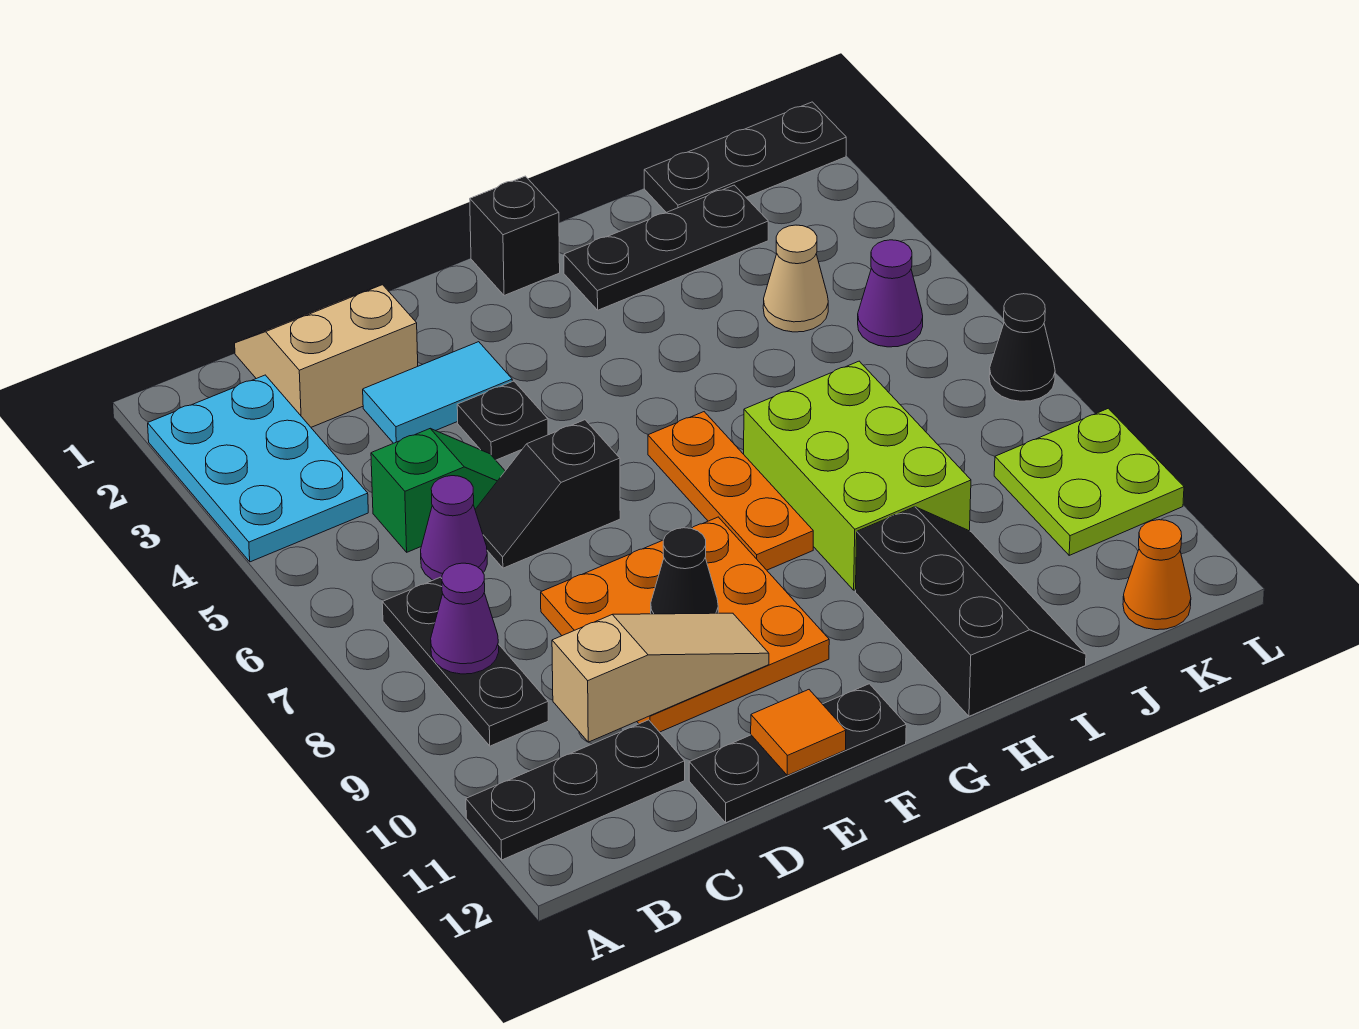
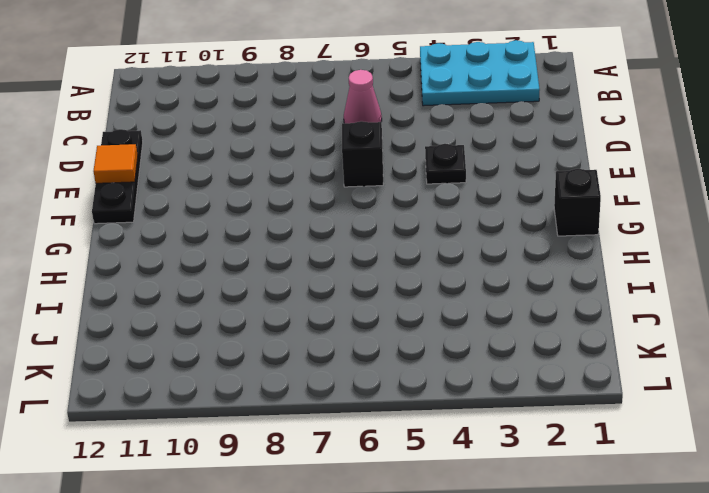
pink 1x1 cone [344,70,382,123] -> purple 1x1 cone [421,476,487,580]
none -> black 1x3 plate [466,720,685,860]
none -> black 1x3 plate [382,577,548,746]
none -> tan 2x2 slope [235,285,418,427]

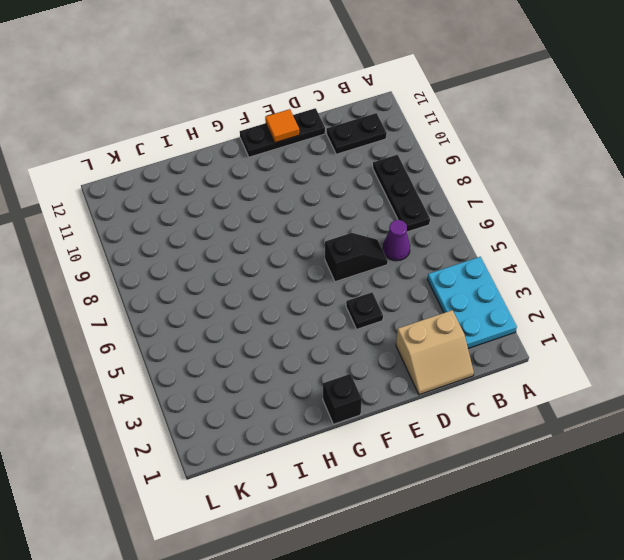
black 1x2 plate [327,113,387,154] -> black 1x3 plate [466,720,685,860]
none -> green 1x2 slope [371,429,505,552]
none -> cyan 1x2 tile [363,342,512,443]
none -> orange 3x3 plate [541,517,829,732]

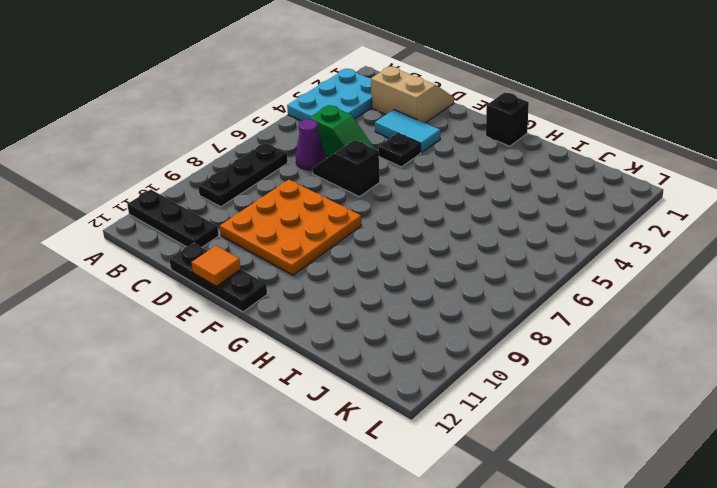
none -> orange 1x3 plate [648,412,813,570]
none -> black 1x3 plate [564,185,768,310]
none -> lime 2x3 brick [744,361,971,590]

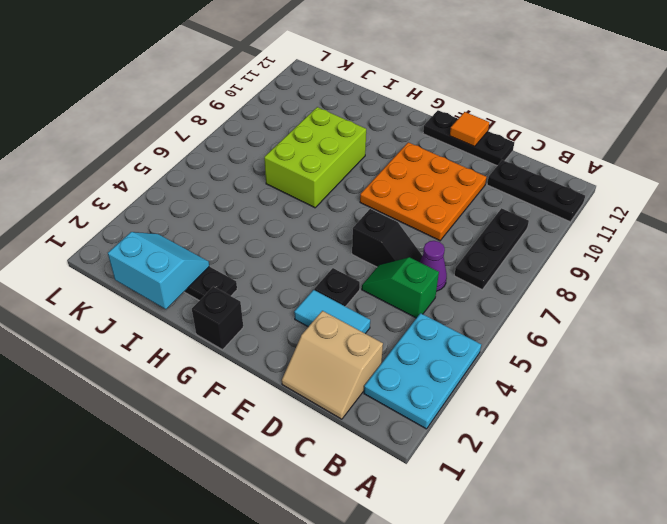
cyan 2x2 slope [108,232,209,309] -> none
none -> orange 1x3 plate [648,412,813,570]
none -> black 2x3 slope [856,507,1086,716]
none -> black 1x3 plate [644,102,846,213]

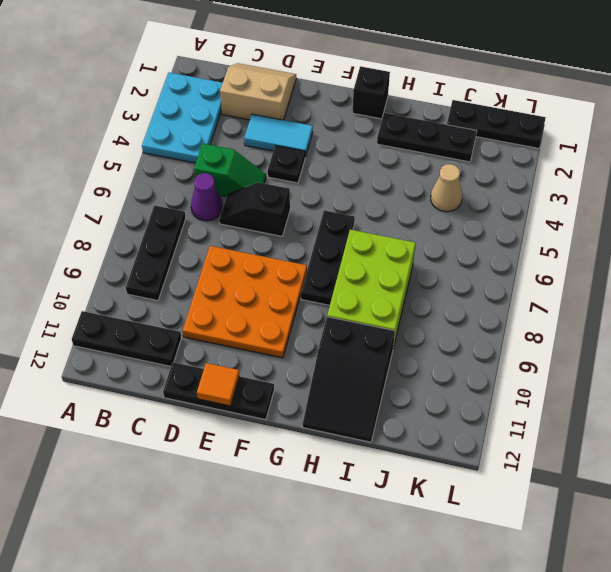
black 1x3 plate [301,210,355,305] -> orange 1x3 plate [648,412,813,570]
black 2x3 slope [303,317,395,442] -> black 2x3 slope turned to [856,507,1086,716]
none -> purple 1x1 cone [858,240,923,347]
none -> lime 2x2 plate [994,408,1184,555]
none -> orange 1x1 cone [1123,520,1191,630]

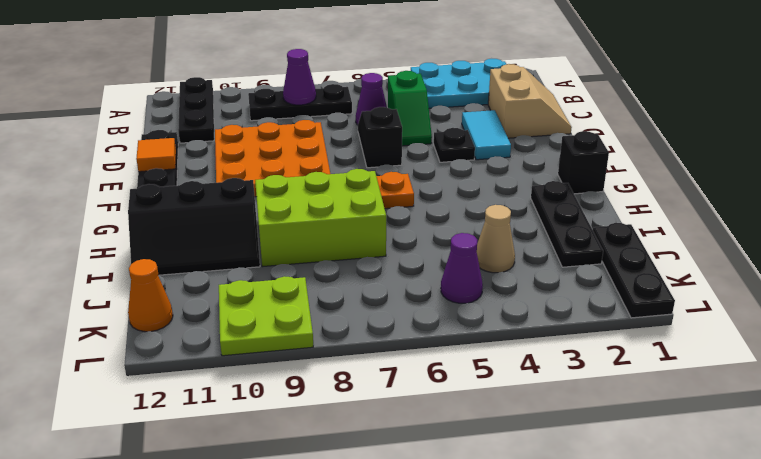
none -> black 1x1 cone [989,294,1055,401]
none -> tan 1x3 slope [552,613,769,742]
none -> black 1x1 cone [651,528,718,614]

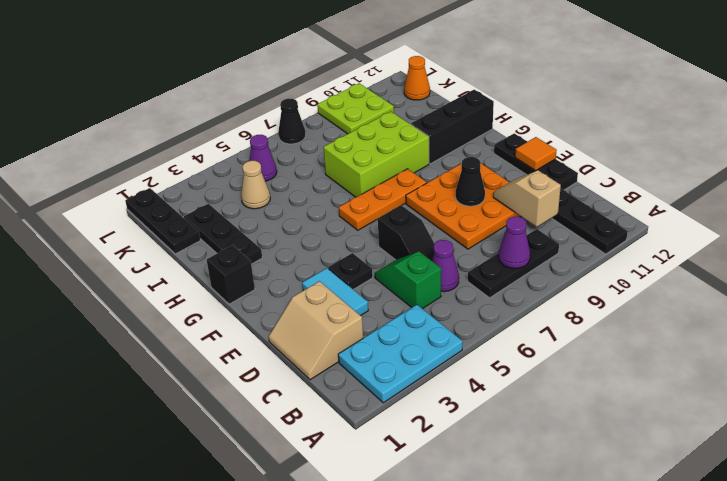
tan 1x2 slope [493,170,561,227] -> tan 1x3 slope [552,613,769,742]

